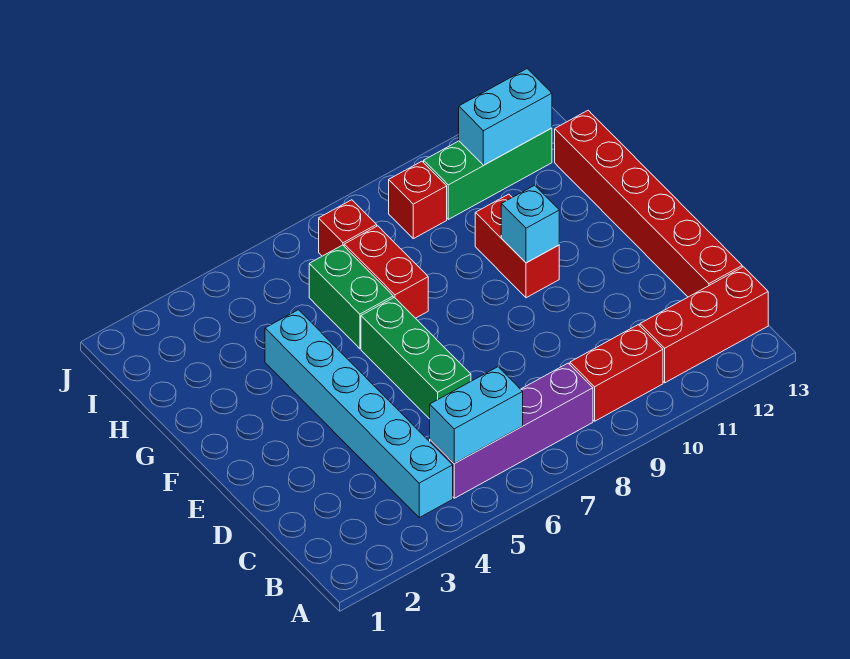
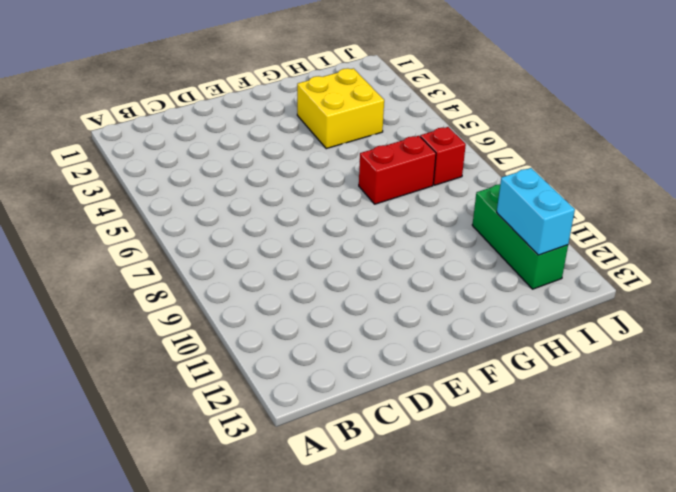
yellow 2x2 brick [297,68,384,149] -> cyan 1x6 brick [265,310,453,517]
none -> purple 1x4 brick [430,363,593,498]
none -> red 1x2 brick [570,325,663,421]
none -> red 1x3 brick [640,267,768,383]

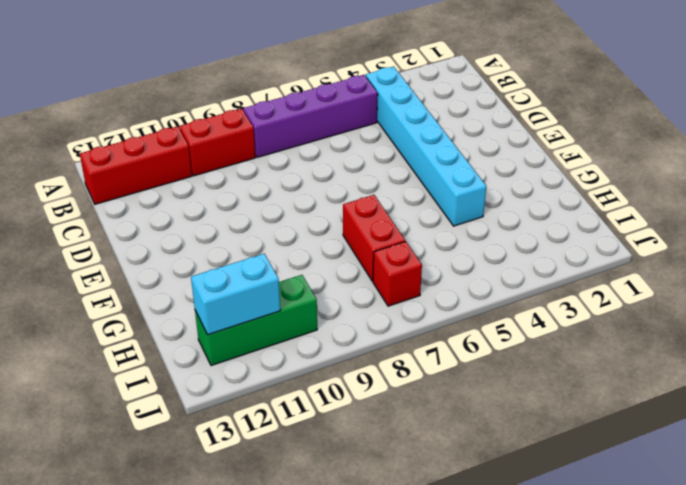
none -> red 1x6 brick [555,110,742,297]
none -> green 1x3 brick [361,297,471,419]
none -> red 1x2 brick [475,194,559,298]

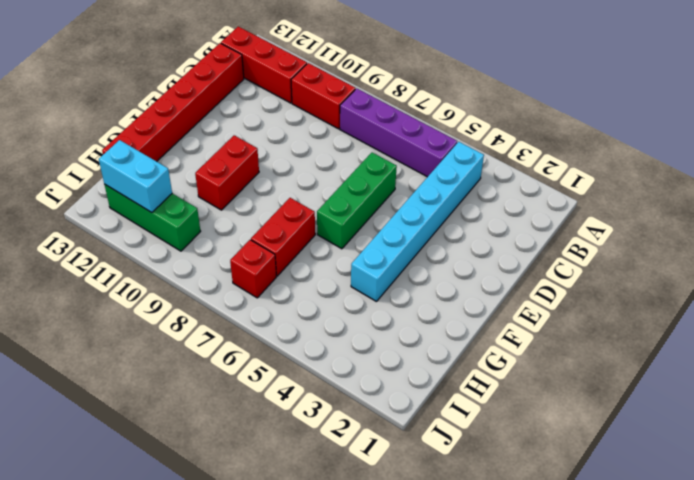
none -> green 1x2 brick [309,245,393,349]
none -> red 1x1 brick [389,161,447,239]
none -> cyan 1x2 brick [430,367,523,463]

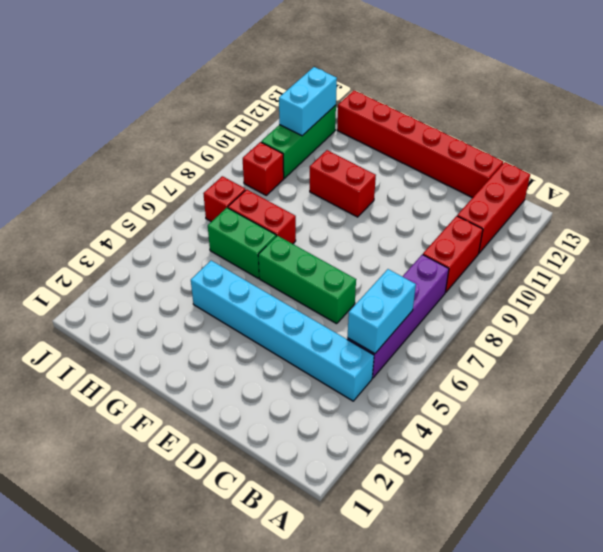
none -> cyan 1x1 brick [501,185,559,263]

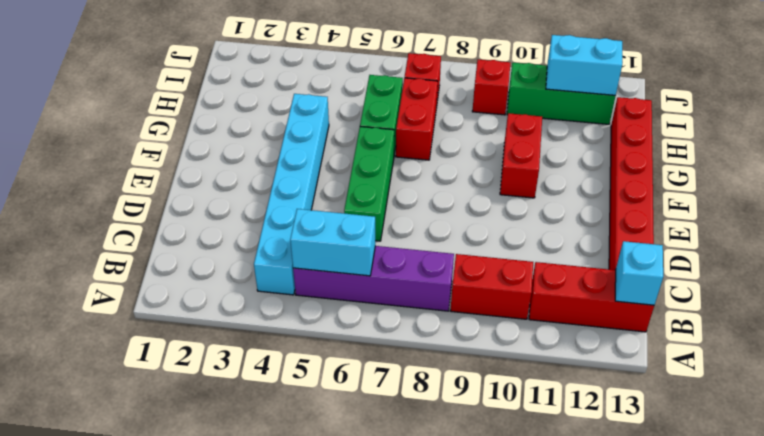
cyan 1x1 brick [615,241,663,305] -> cyan 1x1 brick moved to [501,185,559,263]

